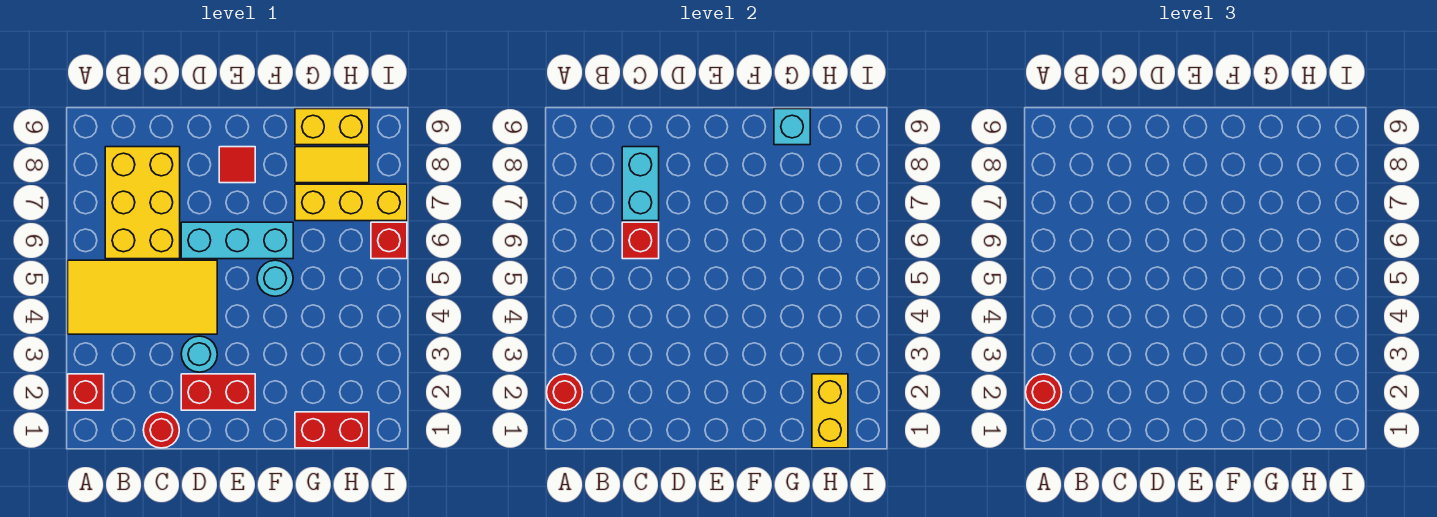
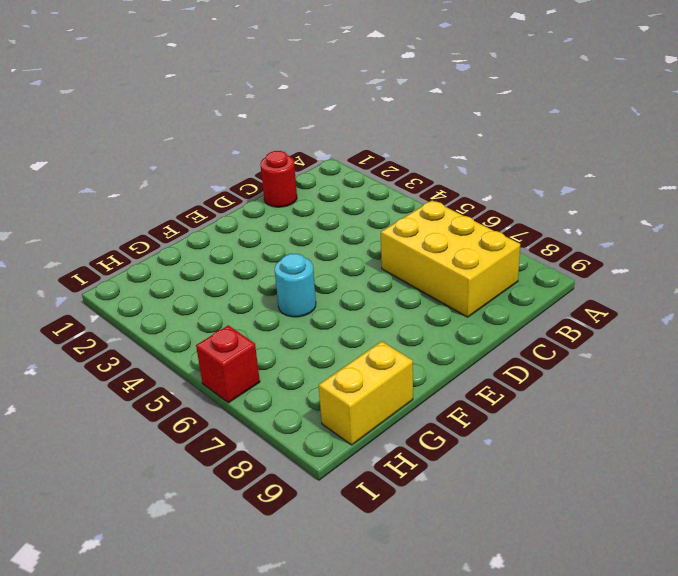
none -> red 1x1 brick [68,374,104,410]
none -> yellow 2x4 tile [68,260,217,334]
none -> red 1x2 brick [181,374,255,410]

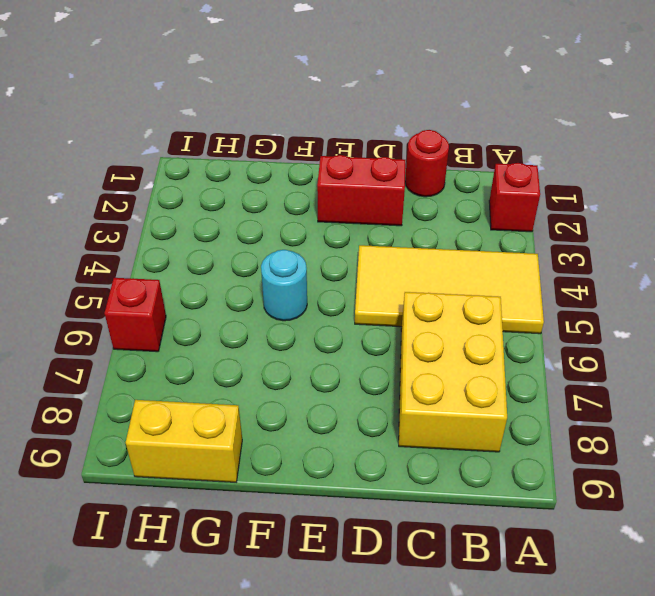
none -> cyan 1x1 round brick [181,336,217,372]
none -> cyan 1x3 brick [181,222,293,259]
none -> red 1x1 tile [219,147,255,183]

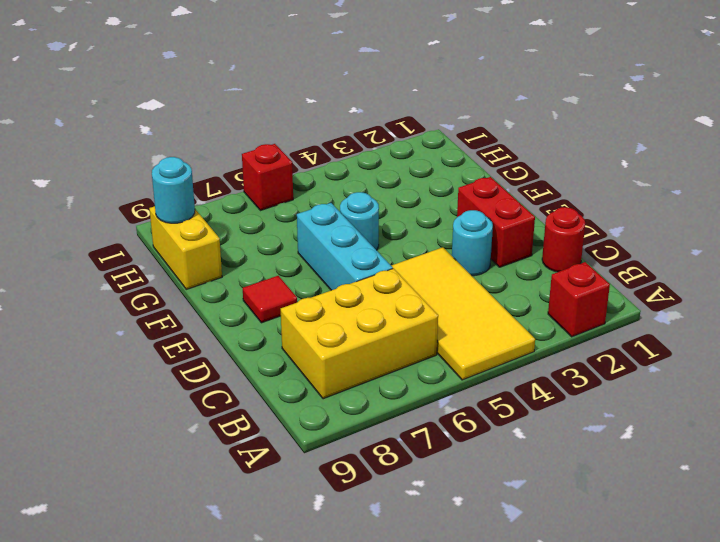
cyan 1x1 round brick [152,157,195,223] -> none
none -> red 1x2 brick [295,412,369,448]
none -> yellow 1x3 brick [295,184,407,221]
none -> yellow 1x2 tile [295,147,369,183]

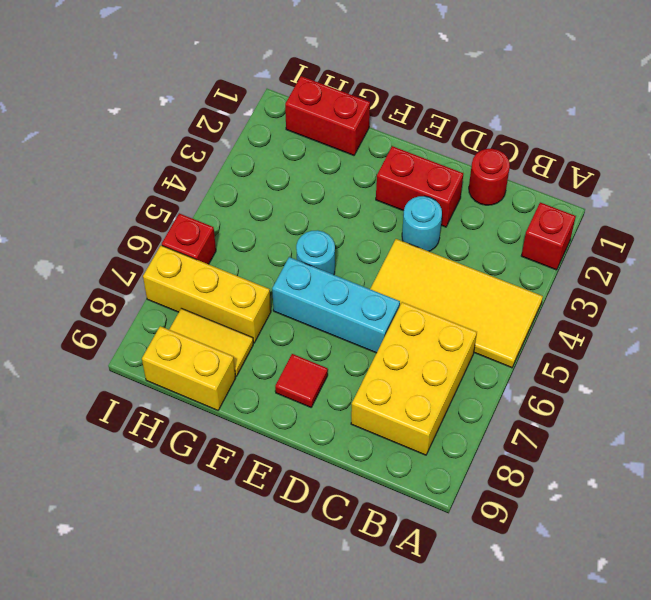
none -> red 1x1 round brick [547,374,583,410]
none -> red 1x1 brick [622,222,659,259]
none -> cyan 1x2 brick [622,147,659,221]

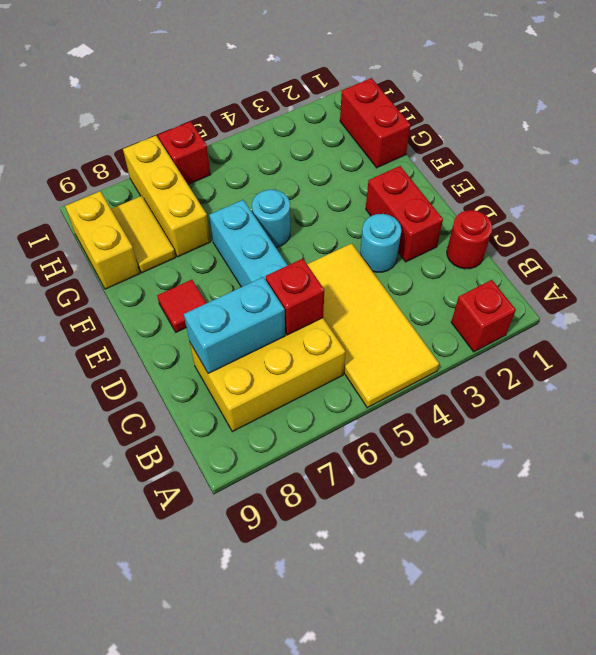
none -> red 1x1 round brick [547,374,583,410]
none -> cyan 1x1 brick [774,109,810,145]
none -> yellow 1x2 brick [812,374,848,448]

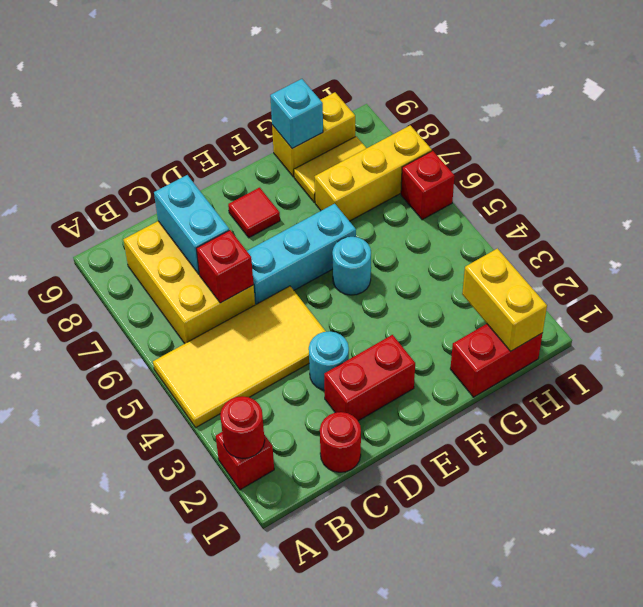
none -> red 1x1 round brick [1026,374,1062,410]

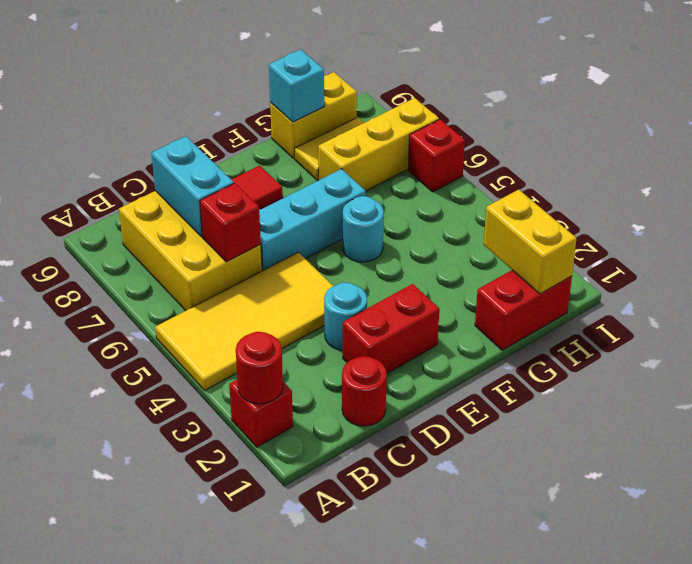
none -> red 1x1 round brick [1026,374,1062,410]

